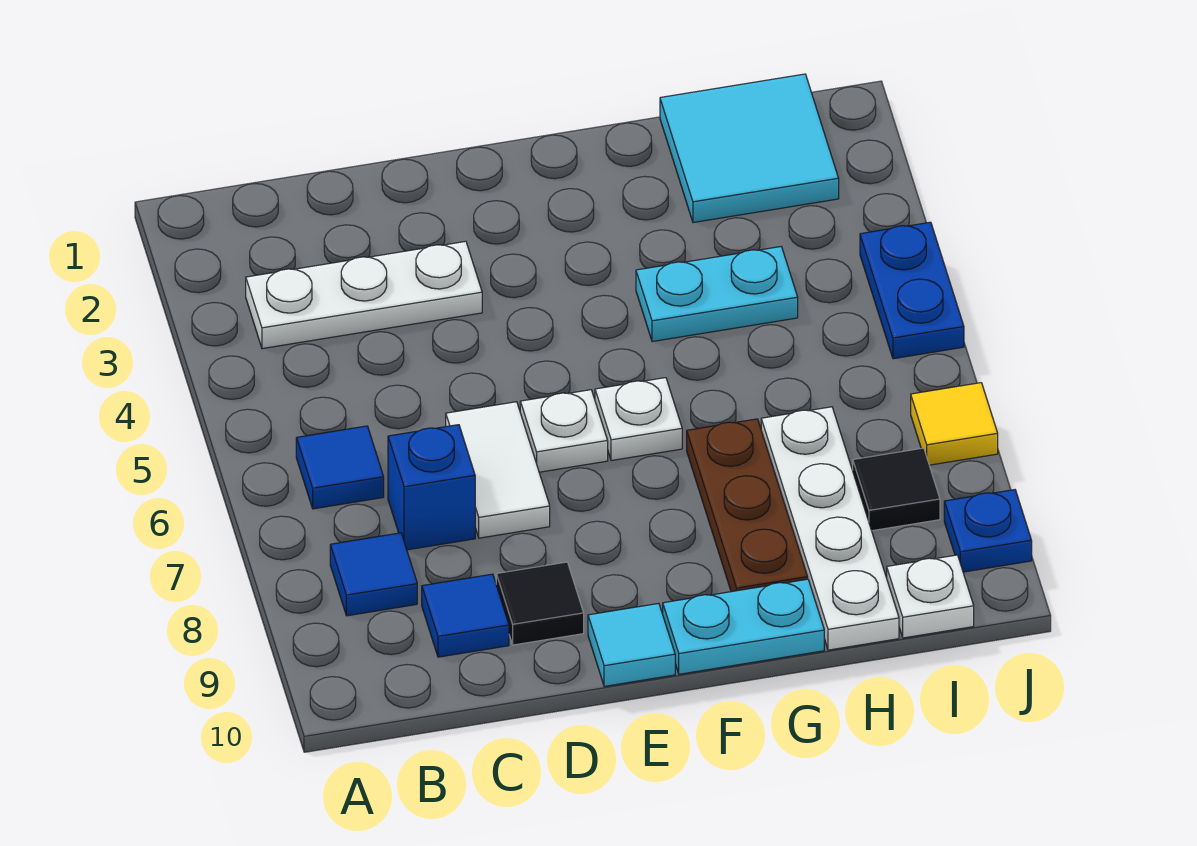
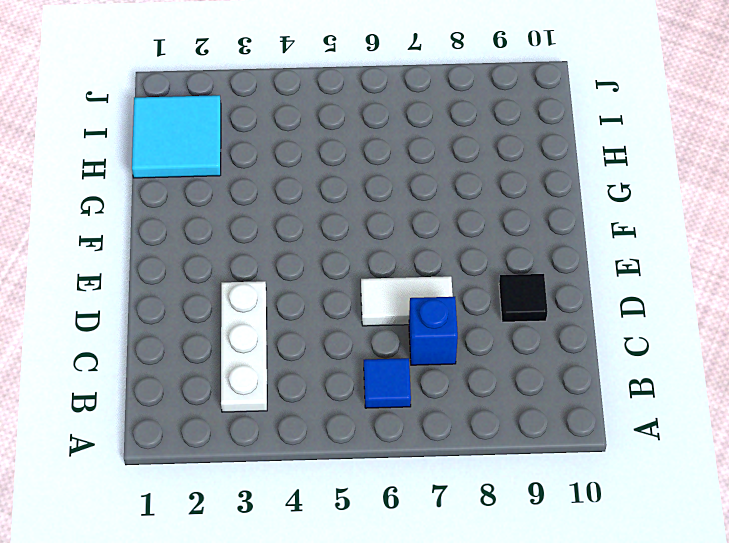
none -> blue 1x1 tile [330,533,417,616]
none -> blue 1x1 tile [422,574,509,657]
none -> white 1x1 plate [520,390,608,472]

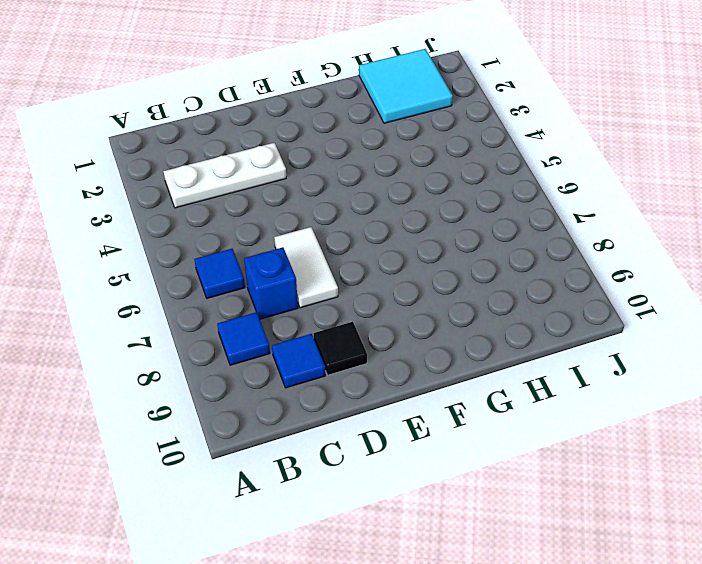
none -> white 1x1 plate [520,390,608,472]
none -> cyan 1x1 tile [588,603,675,686]
none -> white 1x1 plate [595,378,682,461]

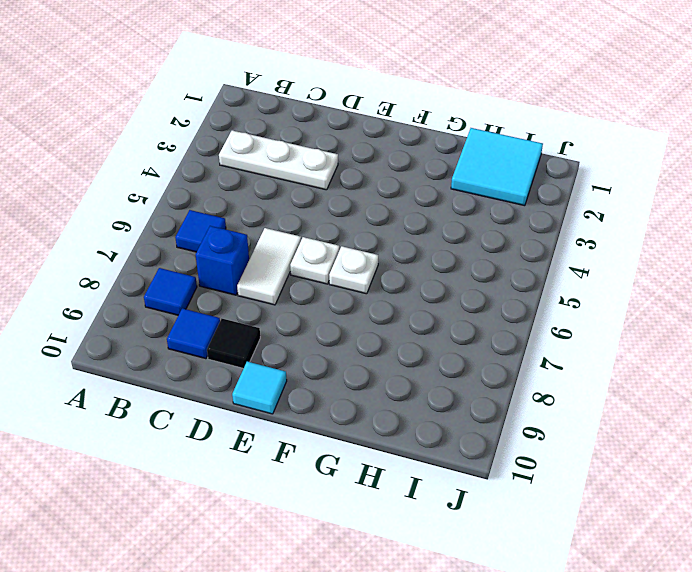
none -> cyan 1x2 plate [663,579,824,674]
none -> cyan 1x2 plate [636,247,798,342]
none -> brown 1x3 plate [687,419,808,592]

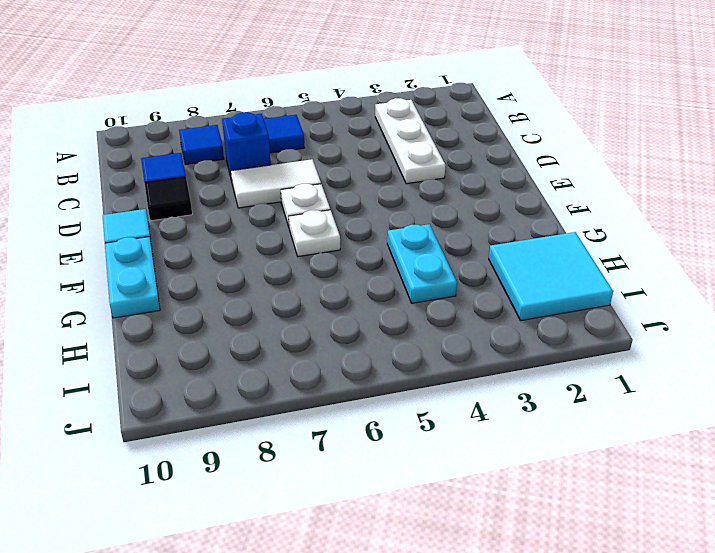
none -> brown 1x3 plate [687,419,808,592]
none -> white 1x4 plate [761,407,899,650]
none -> black 1x1 tile [853,448,940,531]

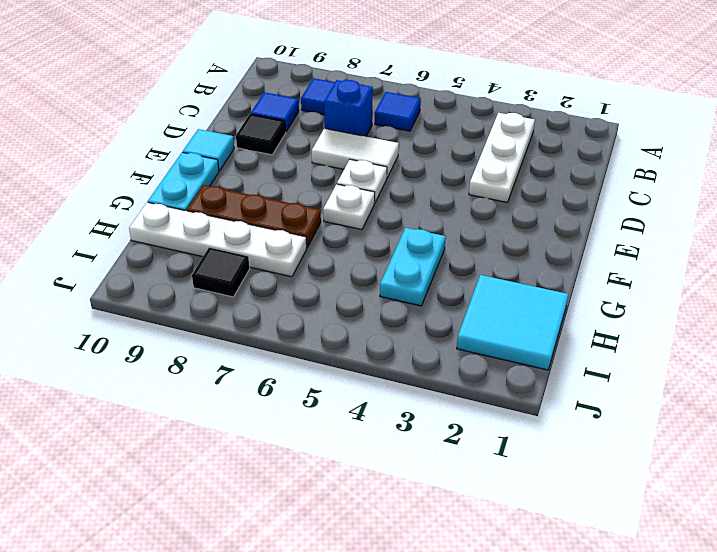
none -> white 1x1 plate [887,555,974,638]
none -> blue 1x2 plate [860,222,964,359]
none -> yellow 1x1 tile [911,383,998,465]

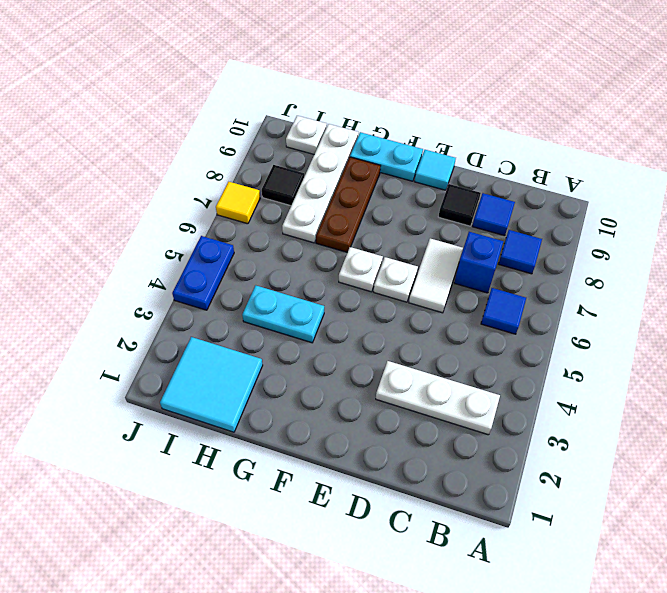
none -> blue 1x1 plate [944,490,1032,572]

